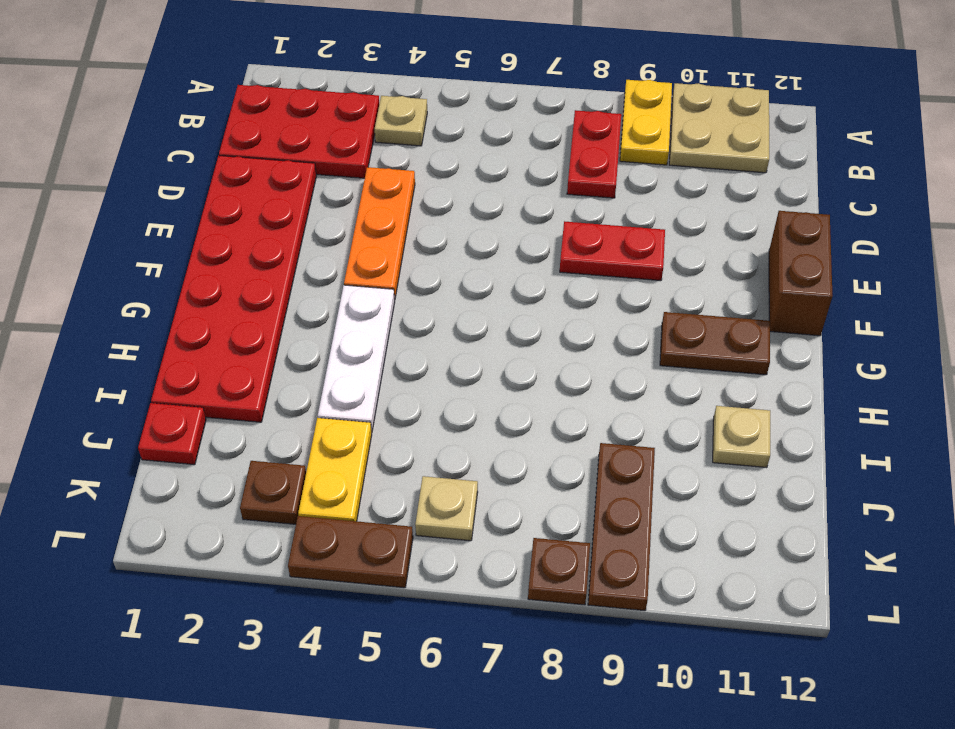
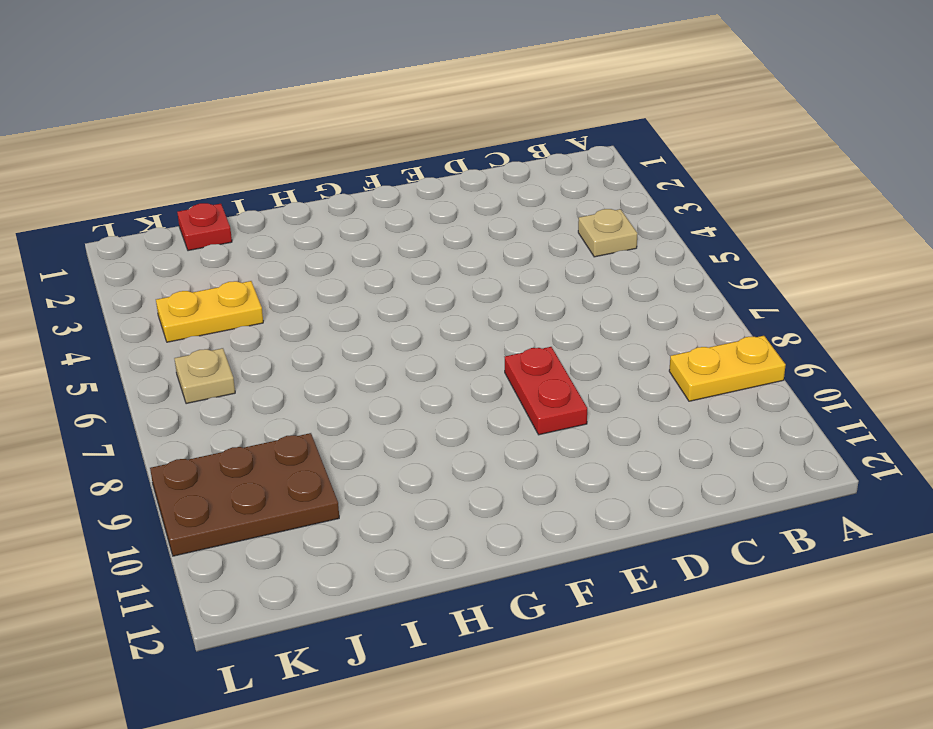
brown 2x3 plate [150,433,339,556] -> brown 1x3 plate [588,443,655,611]
none -> tan 2x2 plate [669,83,769,173]
none -> red 2x3 plate [219,85,379,178]
none -> red 1x2 plate [567,110,621,198]

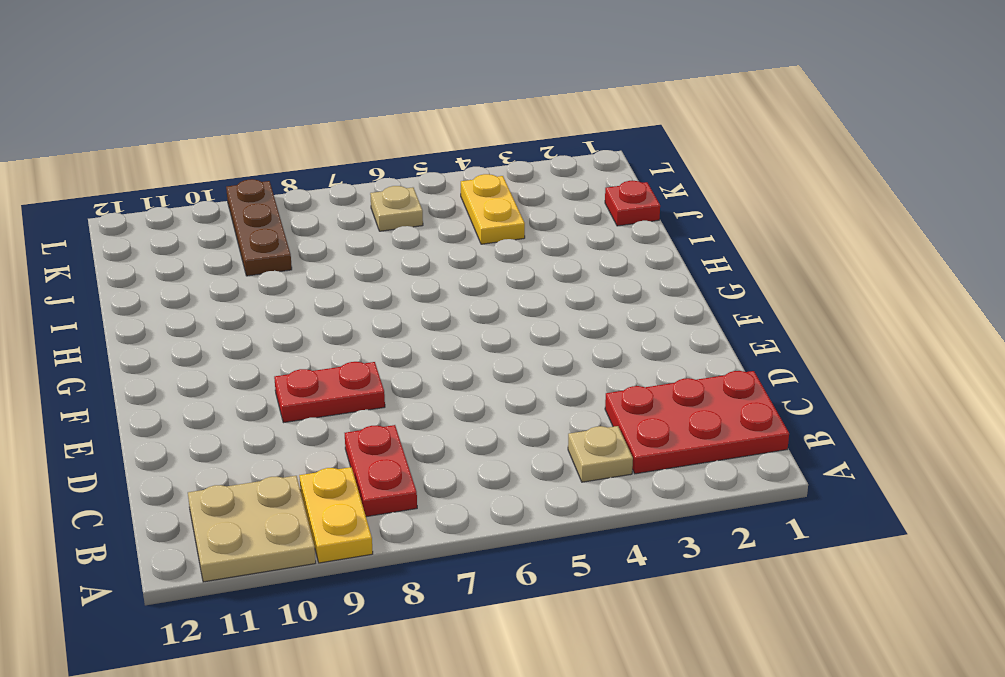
none -> red 2x6 plate [151,156,316,422]
none -> orange 1x3 plate [344,167,415,299]
none -> brown 1x2 brick [769,211,833,336]

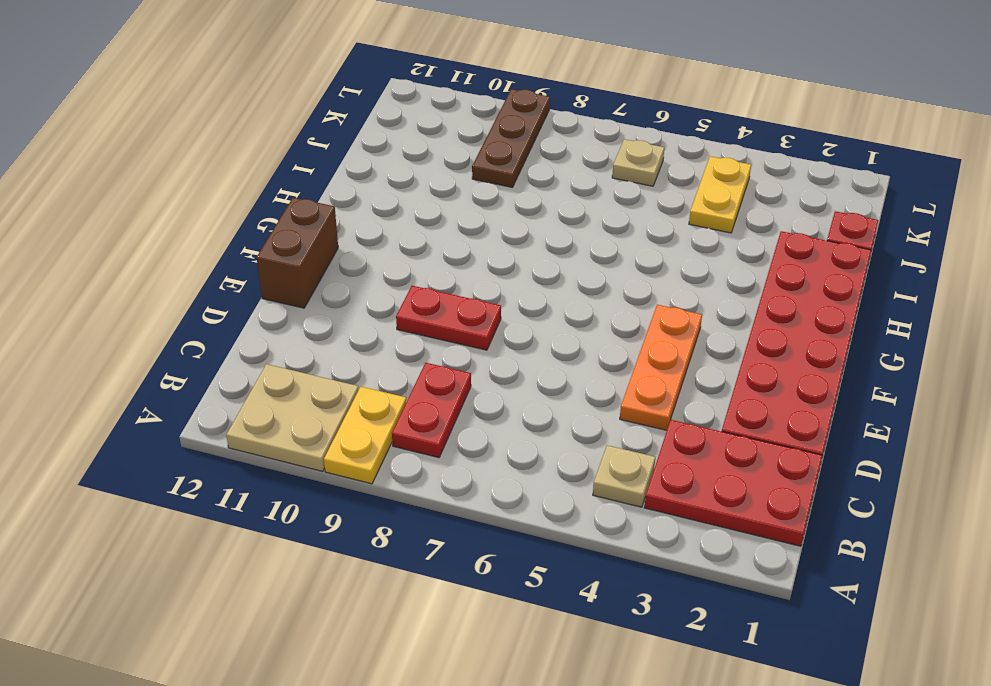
none -> white 1x3 plate [318,285,395,432]
none -> brown 1x2 plate [660,312,770,375]
none -> tan 1x1 plate [713,406,770,468]

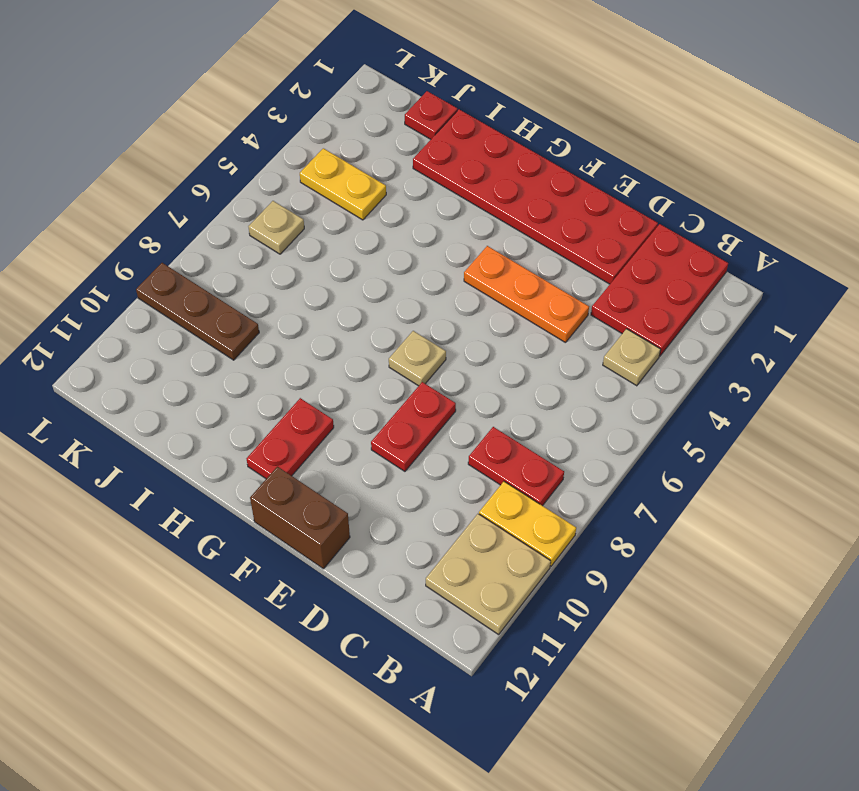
tan 1x1 plate [389,331,446,386] -> tan 1x1 plate moved to [713,406,770,468]
red 1x2 plate [247,398,334,479] -> brown 1x2 plate [660,312,770,375]
none -> white 1x3 plate [318,285,395,432]
none -> brown 1x1 plate [240,461,306,524]
none -> brown 1x2 plate [288,516,413,588]

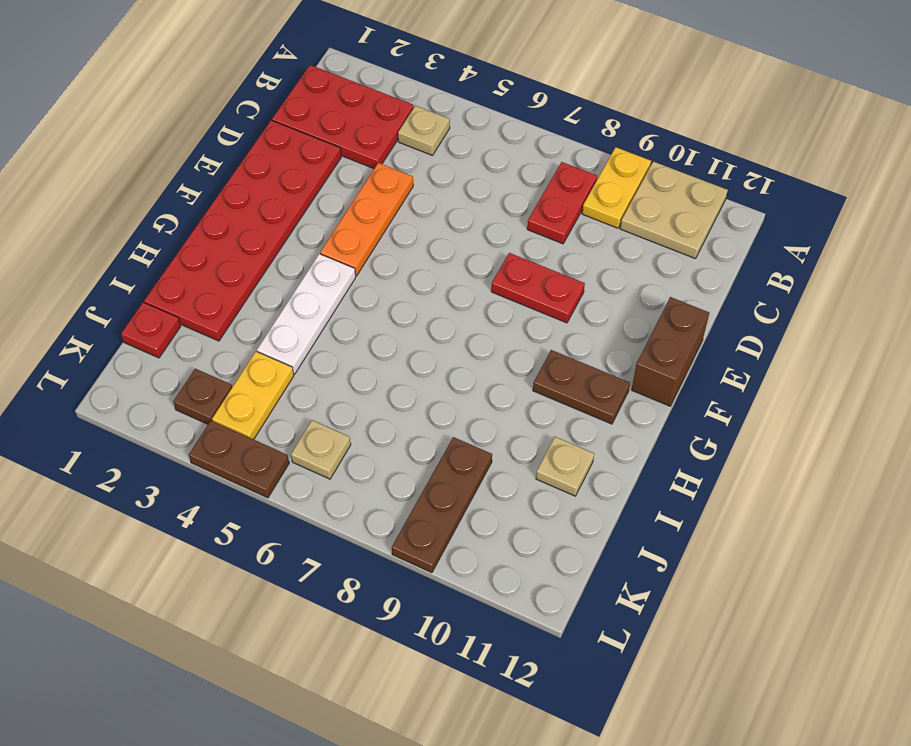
none -> brown 1x1 plate [528,538,590,605]

